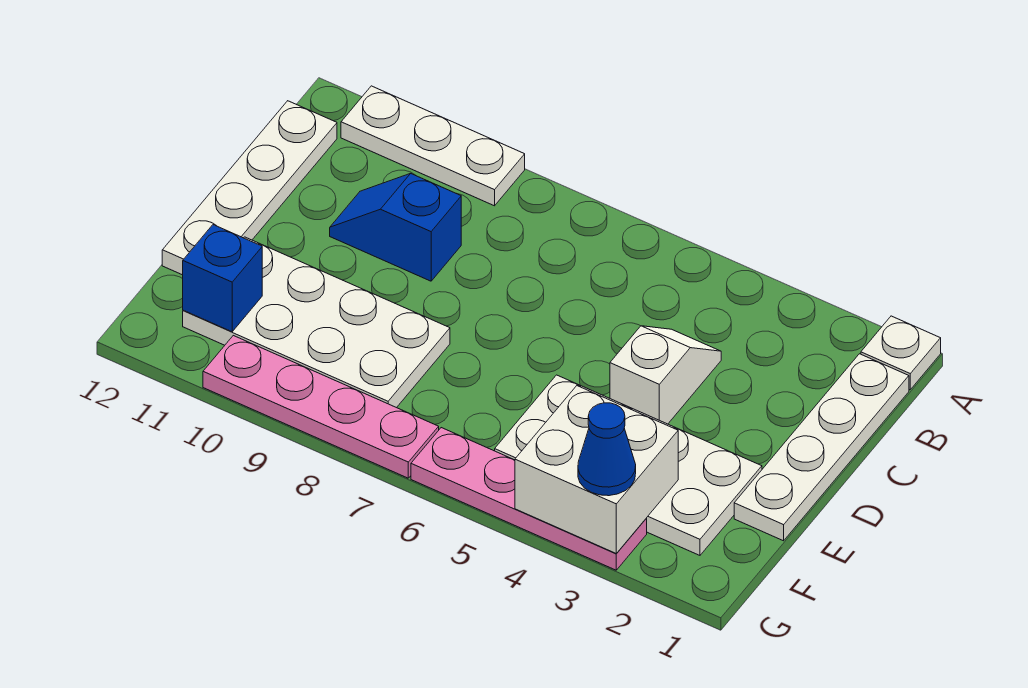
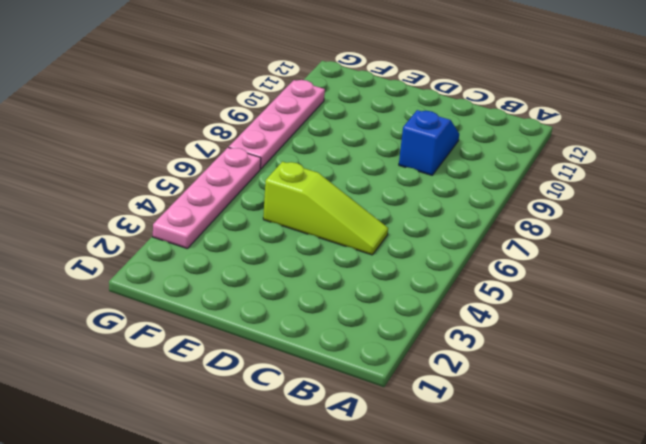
lime 1x3 slope [263,162,388,255] -> white 2x4 plate [495,375,762,555]
none -> white 1x1 plate [861,316,941,390]
none -> white 1x3 plate [341,86,525,206]
none -> white 1x4 plate [734,354,909,541]

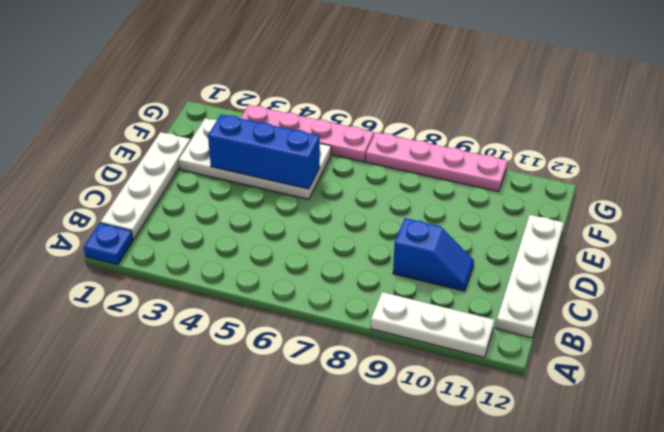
blue 1x1 plate [84,223,133,265] -> white 1x1 plate [861,316,941,390]
blue 1x3 brick [208,114,320,189] -> none
none -> white 1x2 slope [610,326,721,424]
none -> white 2x4 plate [183,237,450,408]
none -> white 2x2 brick [515,386,678,554]

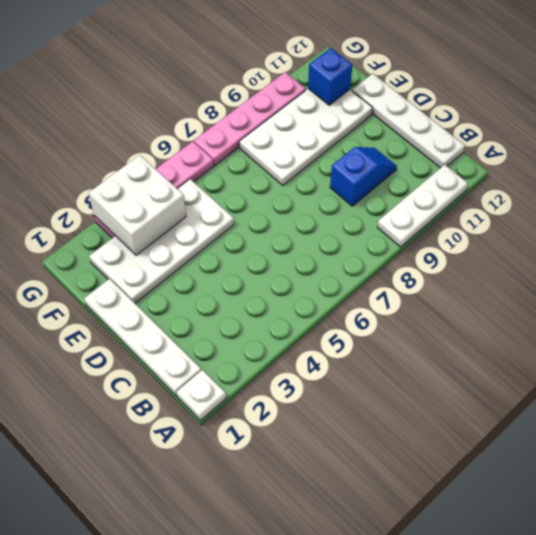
none -> white 1x2 slope [610,326,721,424]
none -> blue 1x1 cone [578,403,636,496]

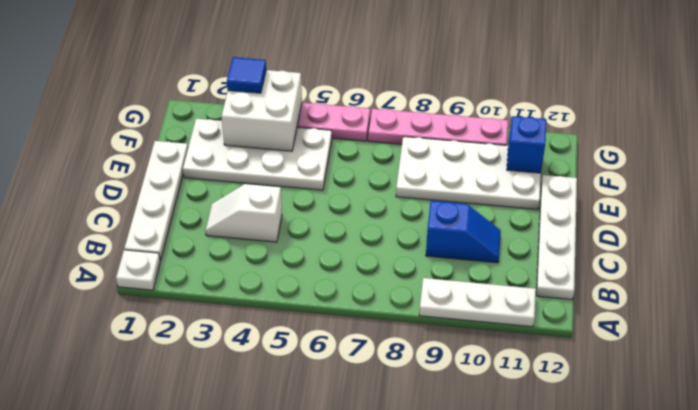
white 1x2 slope [205,184,282,242] -> white 1x2 slope turned to [610,326,721,424]
blue 1x1 tile [227,57,266,93] -> blue 1x1 cone [578,403,636,496]

